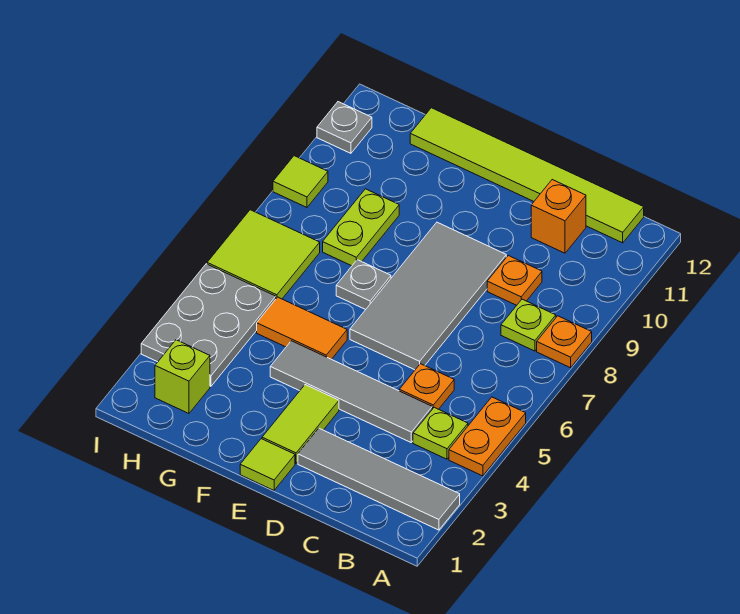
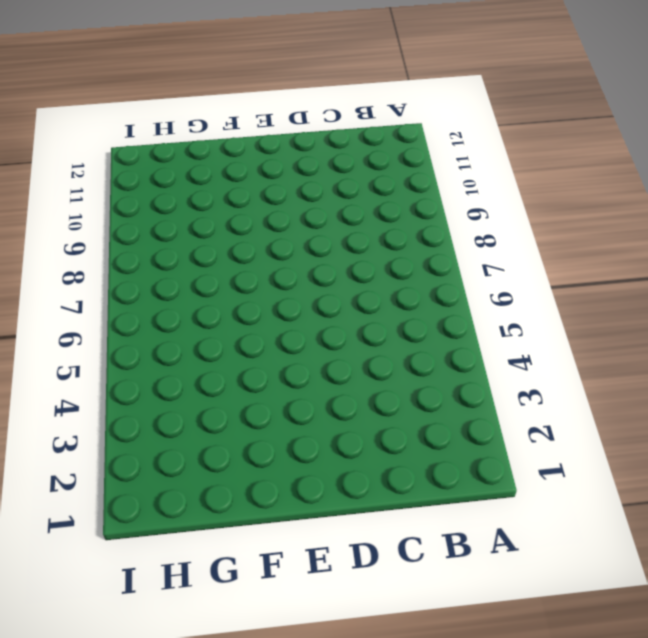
none -> grey 1x4 tile [298,428,460,530]
none -> orange 1x2 plate [449,397,526,476]
none -> orange 1x1 plate [537,316,592,368]

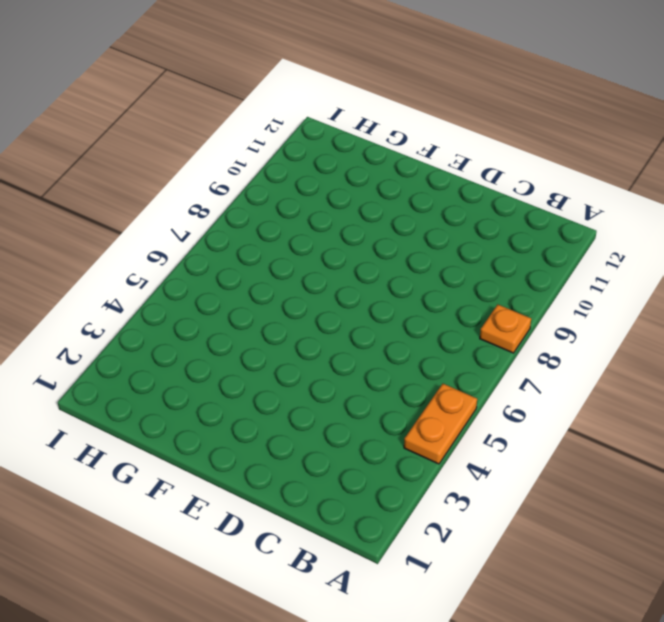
none -> grey 1x4 tile [298,428,460,530]
none -> lime 1x1 plate [413,407,468,459]
none -> lime 1x1 plate [501,299,556,351]

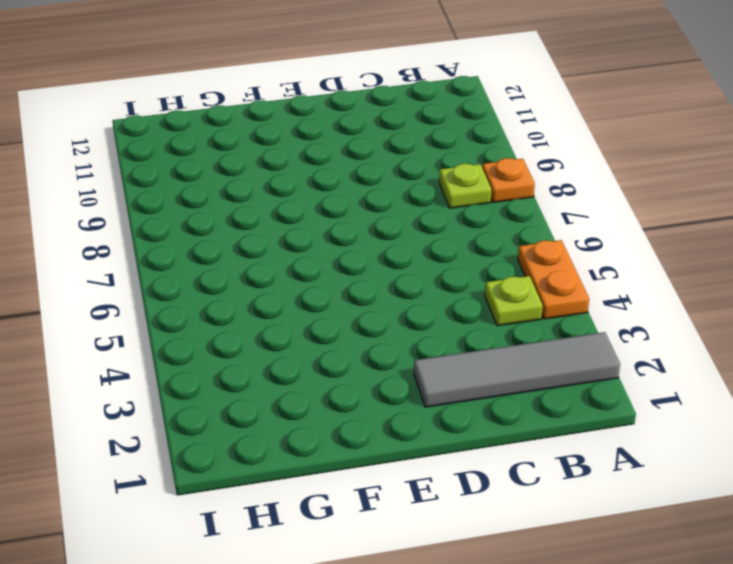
none -> lime 1x6 tile [410,108,644,243]
none -> grey 1x4 tile [270,341,432,442]
none -> orange 1x1 plate [399,364,454,409]

